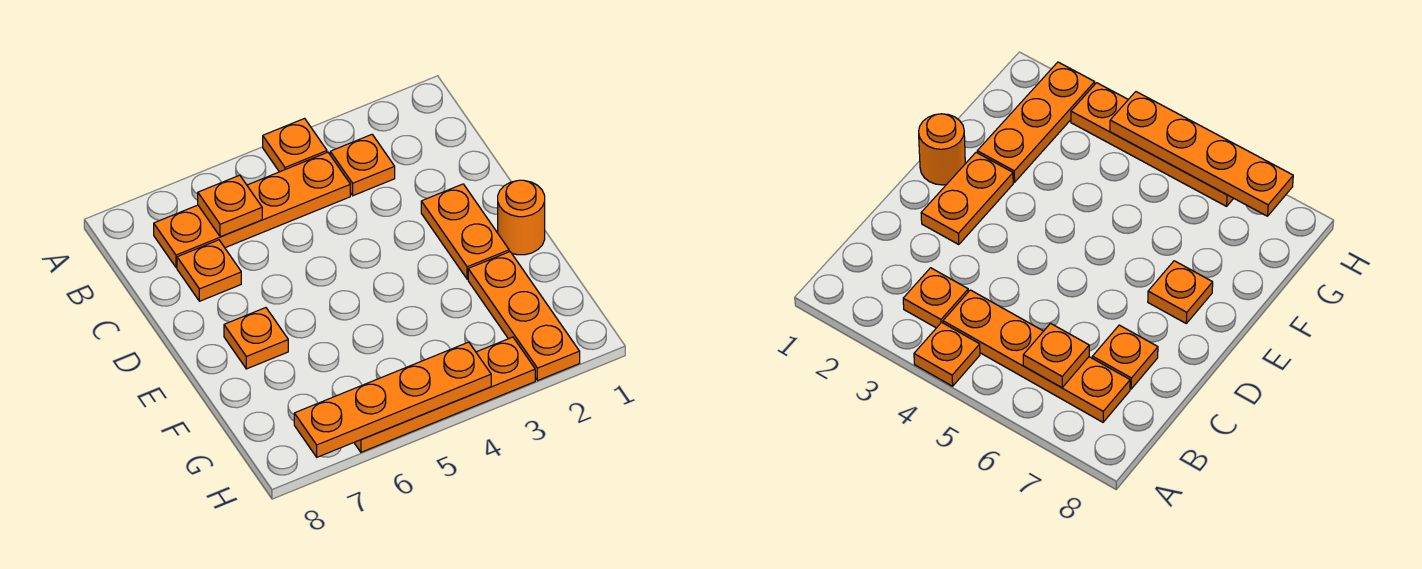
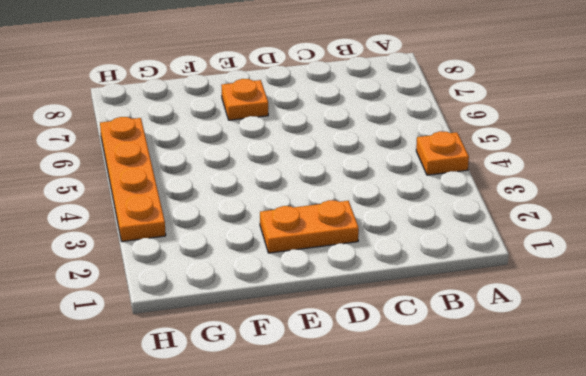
none -> orange 1x1 plate [330,135,395,196]
none -> orange 1x4 plate [154,152,350,267]

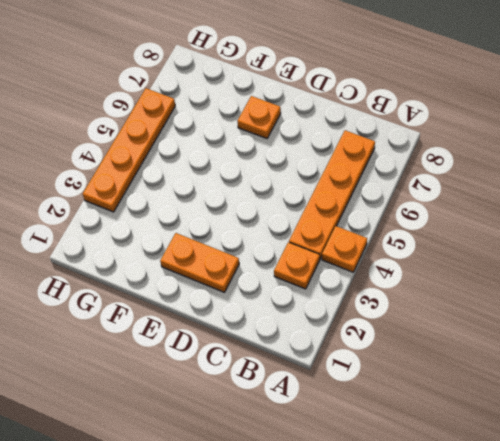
none -> orange 1x1 plate [177,240,241,301]
none -> orange 1x1 round brick [498,180,545,255]

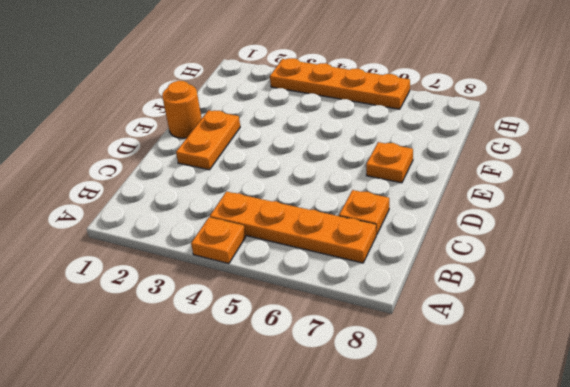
none -> orange 1x1 plate [330,135,395,196]
none -> orange 1x3 plate [468,252,580,381]

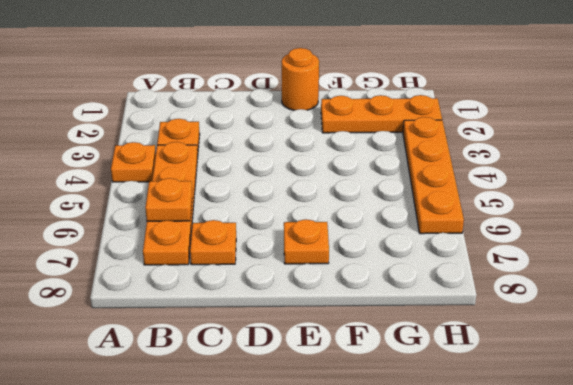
none -> orange 1x2 plate [421,184,509,279]
none -> orange 1x4 plate [294,342,491,457]

